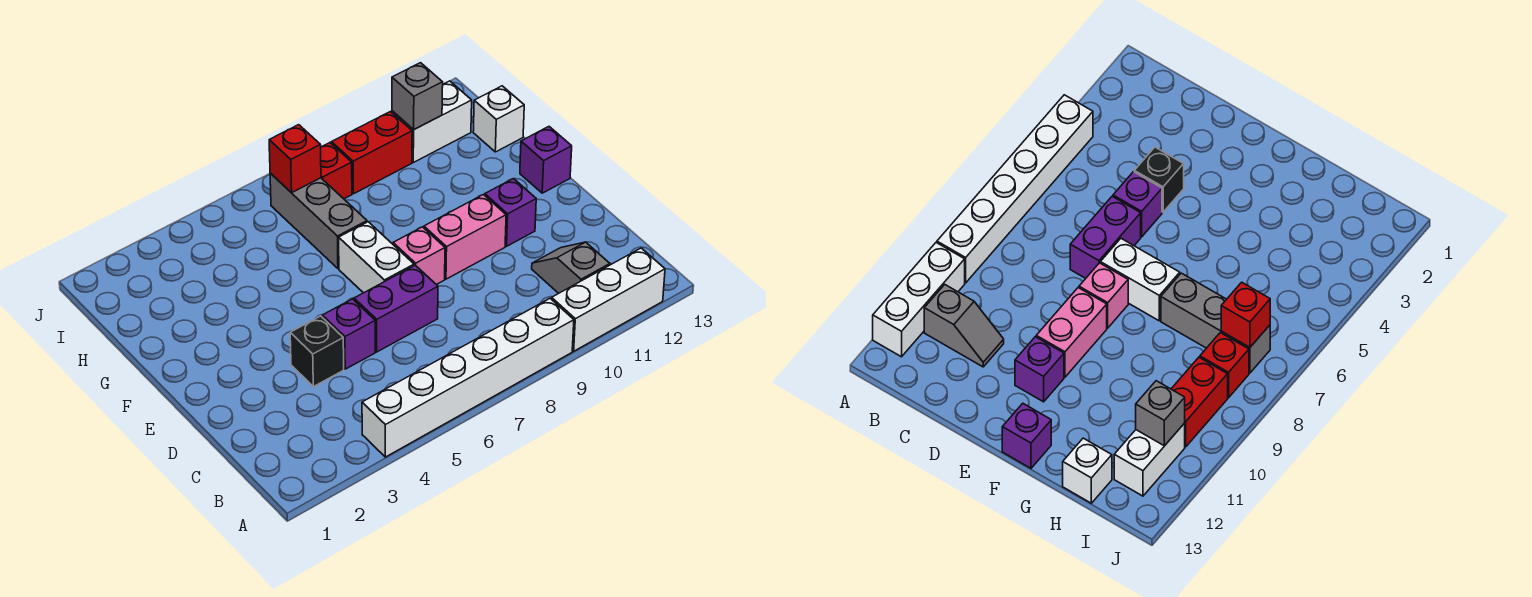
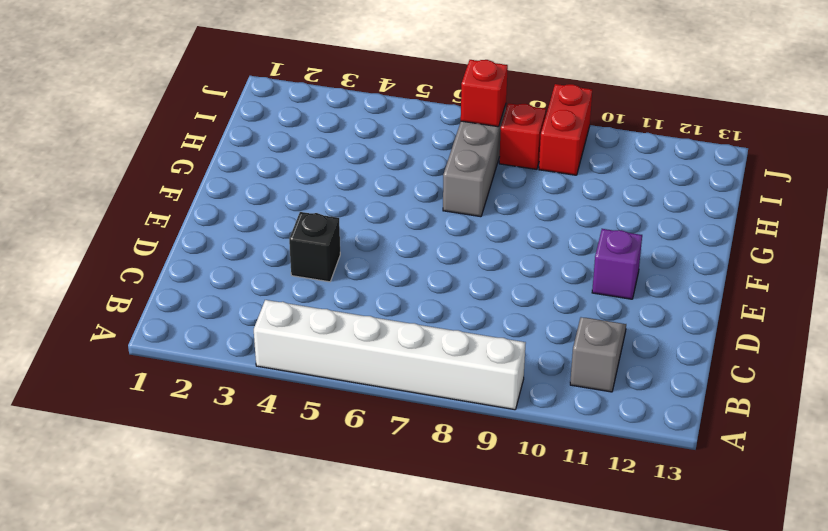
red 1x2 brick [539,84,592,175] -> red 1x2 brick turned to [332,111,412,194]
none -> white 1x3 brick [552,248,665,351]
none -> purple 1x1 brick [322,299,375,369]
none -> purple 1x2 brick [354,265,438,352]

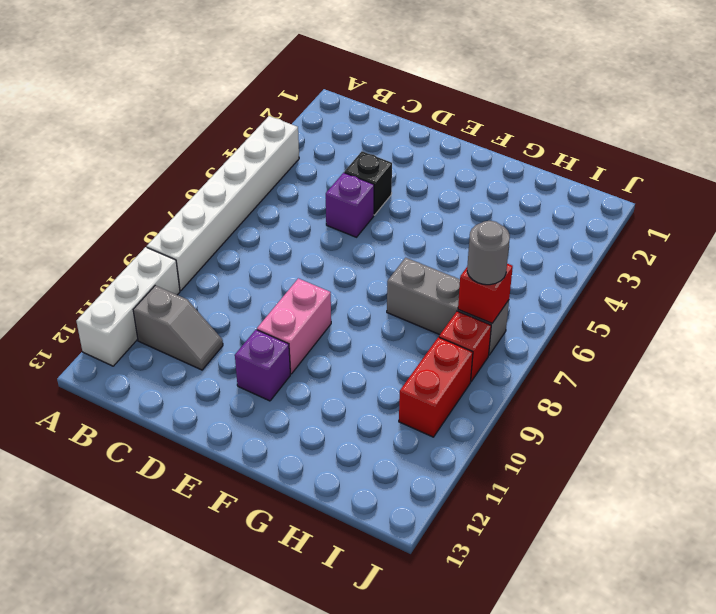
grey 1x1 round brick [467,221,510,285] -> none
none -> purple 1x2 brick [354,265,438,352]
none -> white 1x2 brick [339,222,414,293]
none -> pink 1x1 brick [393,227,445,285]

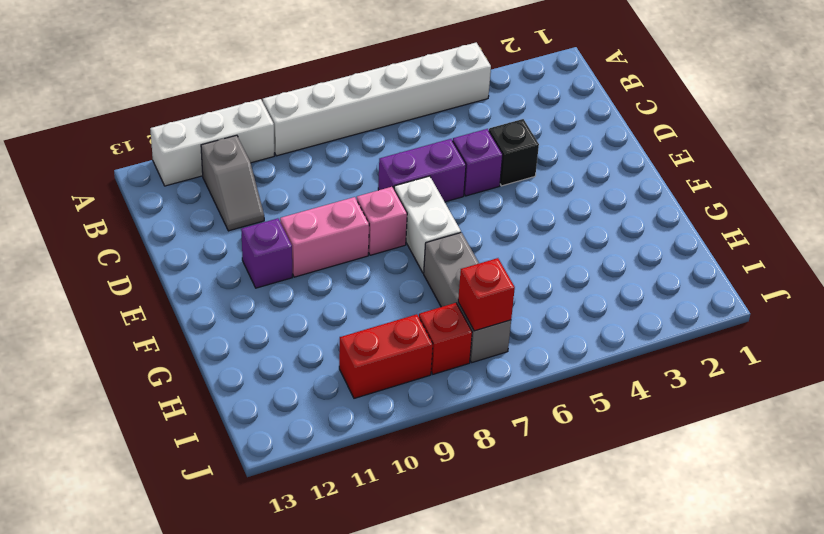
none -> purple 1x1 brick [520,127,572,193]
none -> white 1x1 brick [473,86,524,152]
none -> white 1x2 brick [392,81,472,162]

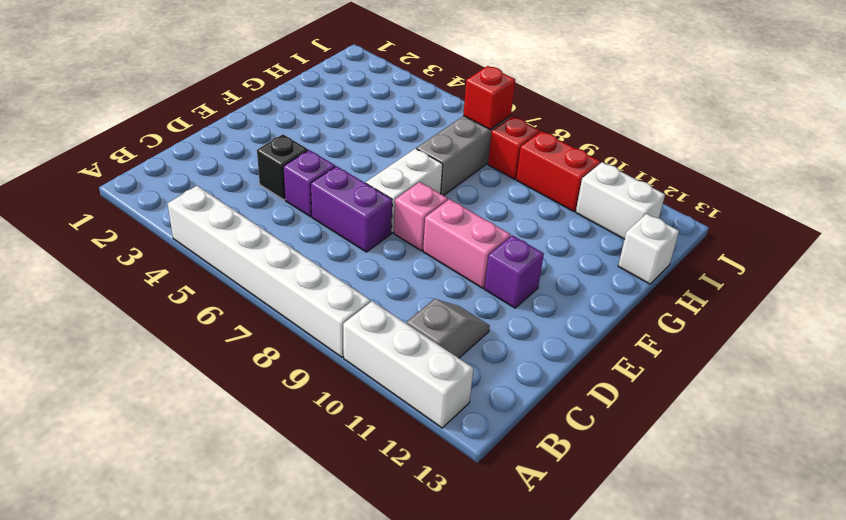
none -> purple 1x1 brick [520,127,572,193]
none -> grey 1x1 brick [392,63,443,130]

